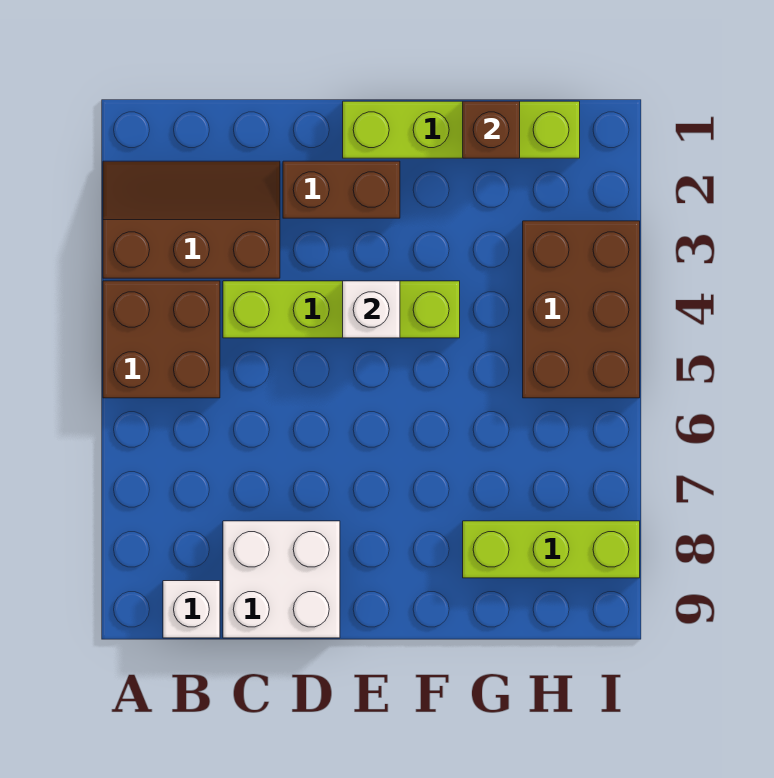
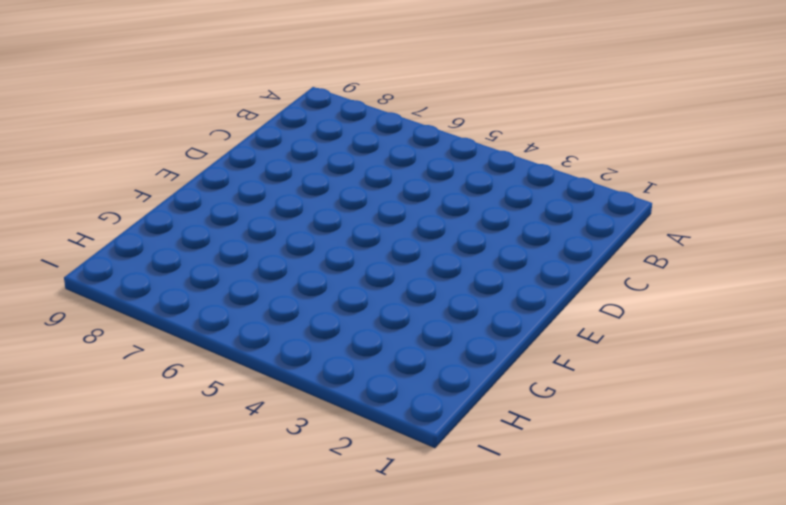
none -> brown 2x3 slope [103,161,280,278]
none -> brown 2x2 brick [103,281,220,398]

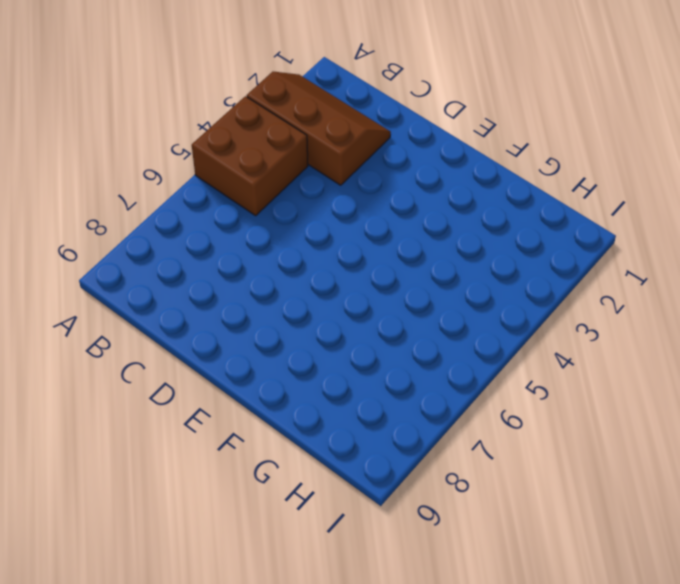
none -> white 1x1 brick [163,581,220,638]
none -> lime 1x4 brick [223,281,460,338]

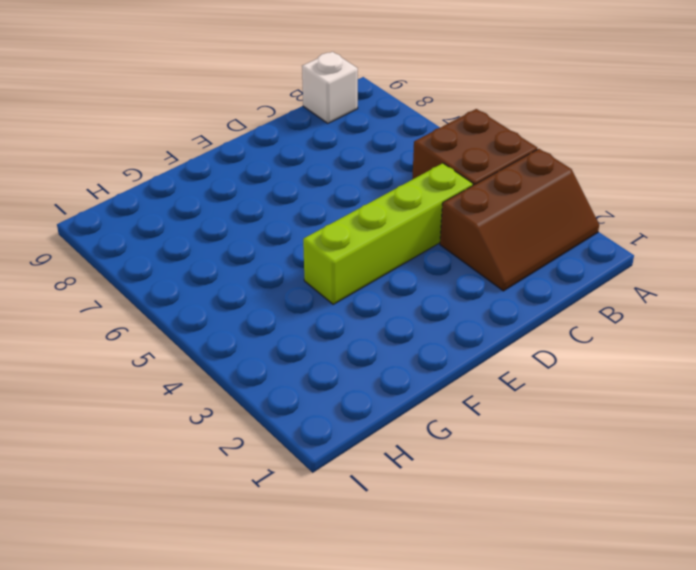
none -> white 2x2 brick [223,521,340,638]
none -> brown 1x2 brick [283,161,400,218]

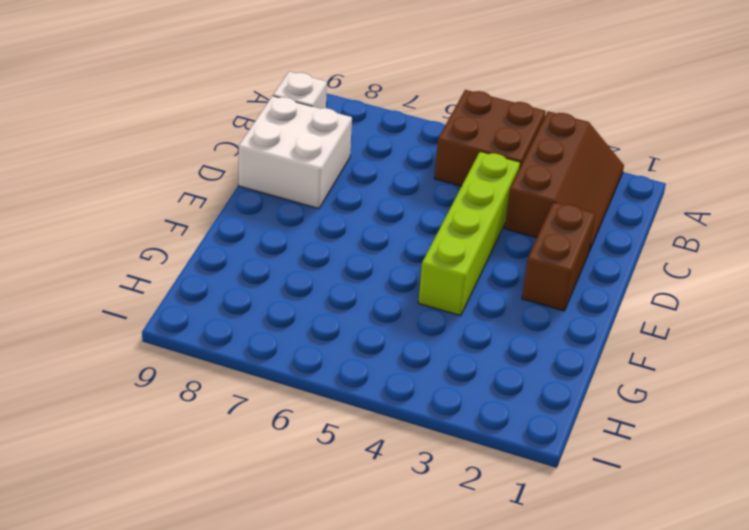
none -> lime 1x4 brick [343,101,580,158]
none -> lime 1x3 brick [463,521,640,578]

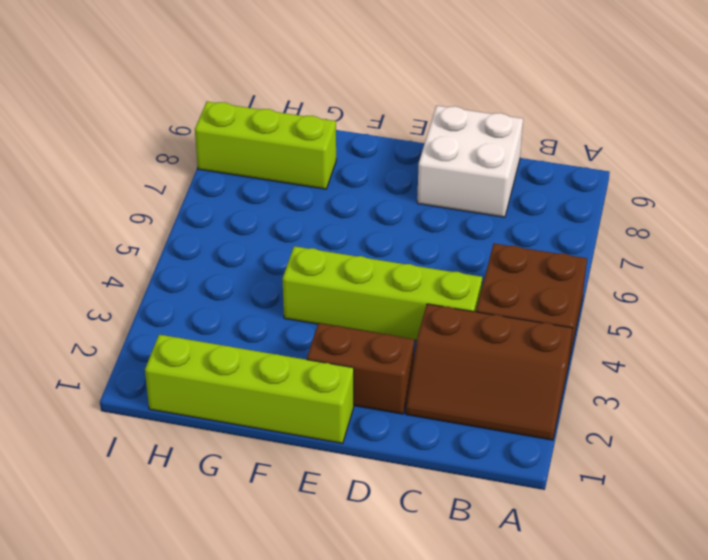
none -> white 1x1 brick [163,581,220,638]
none -> brown 2x3 brick [523,221,640,398]

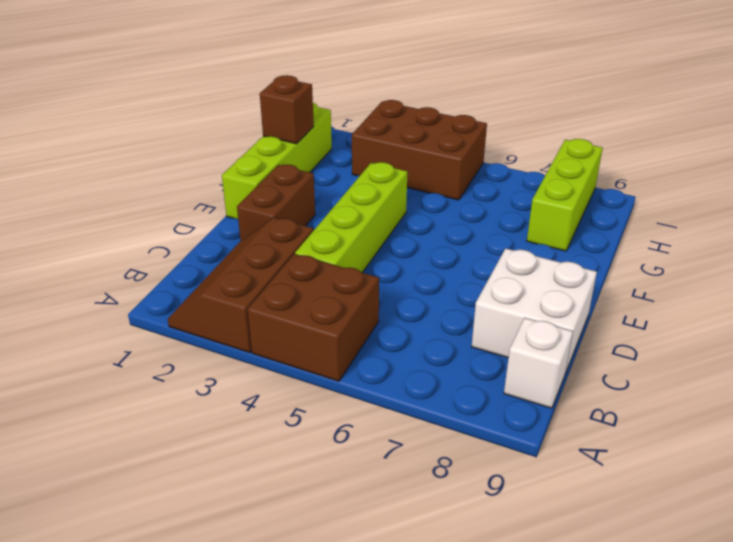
none -> white 1x1 brick [343,281,400,338]

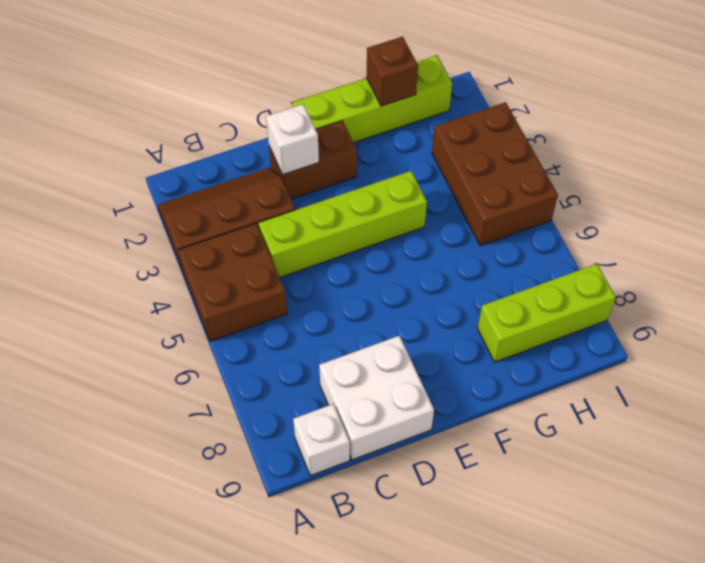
white 1x1 brick [266,104,319,175] -> white 1x1 brick moved to [343,281,400,338]

